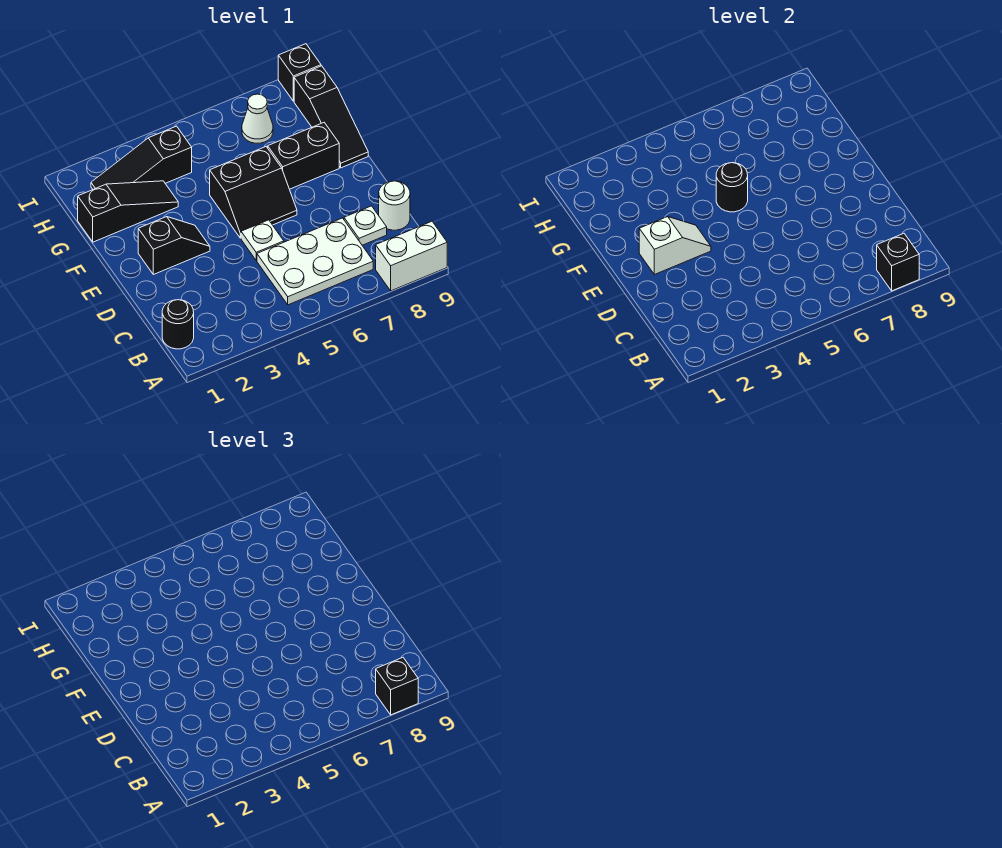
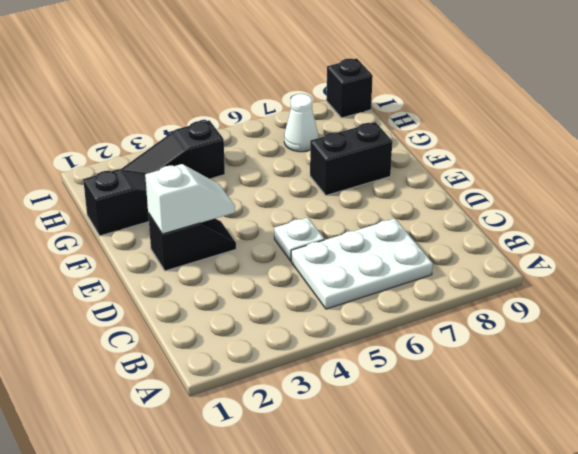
none -> white 1x2 brick [376,221,447,291]
none -> black 1x1 round brick [162,300,194,349]
none -> white 1x1 plate [344,206,387,245]

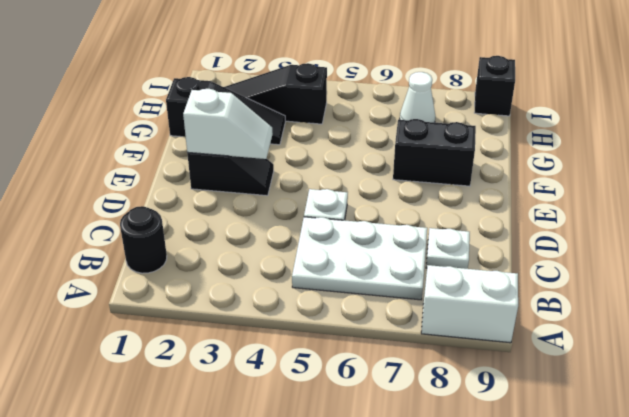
none -> white 1x1 round brick [379,181,410,230]
none -> black 2x2 slope [210,147,297,238]
none -> black 1x3 slope [294,66,368,168]

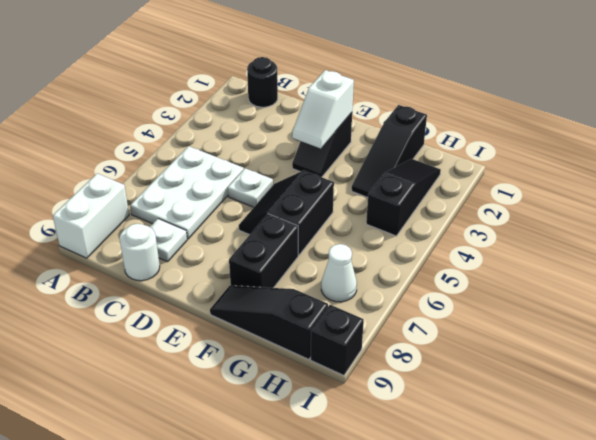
none -> black 1x1 brick [877,233,919,291]
none -> black 1x1 round brick [716,163,748,212]
none -> black 1x1 brick [376,657,418,715]

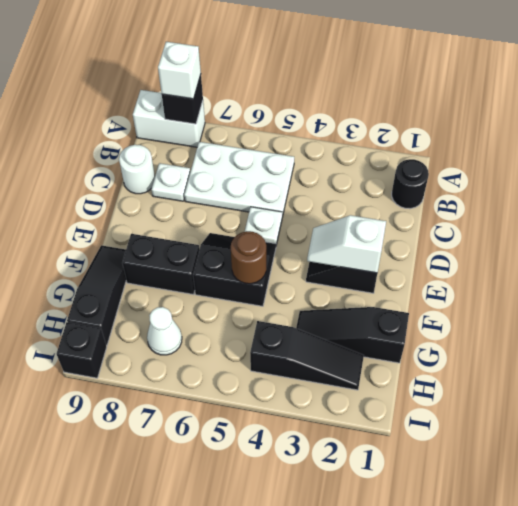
white 1x1 brick [158,42,201,99] -> black 1x1 brick [376,657,418,715]
brown 1x1 round brick [231,231,266,284] -> black 1x1 round brick [716,163,748,212]

